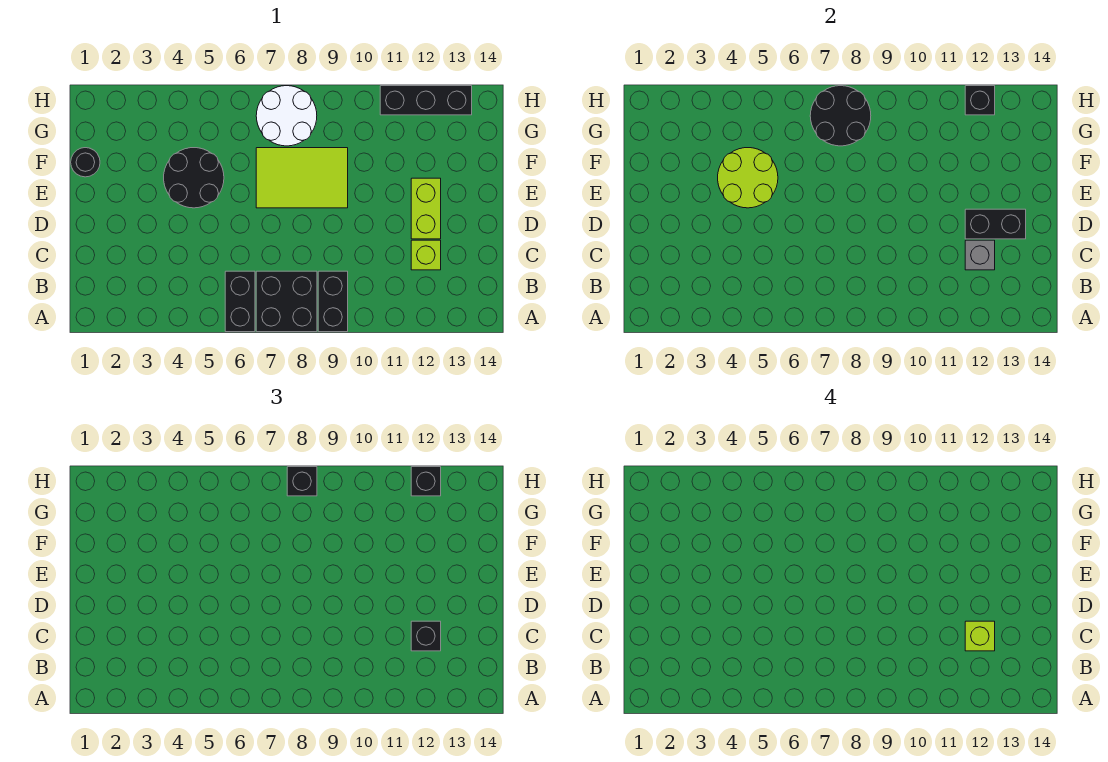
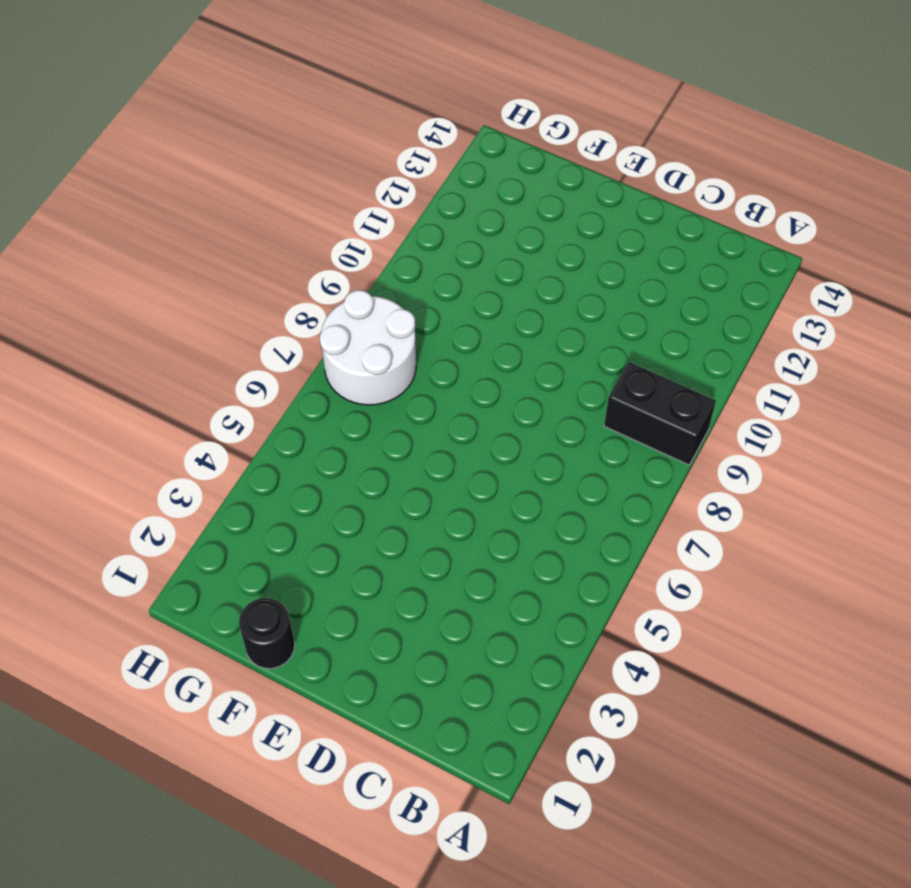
none -> black 1x2 brick [225,271,255,332]
none -> black 2x2 brick [256,271,317,332]
none -> lime 1x1 brick [411,240,441,270]

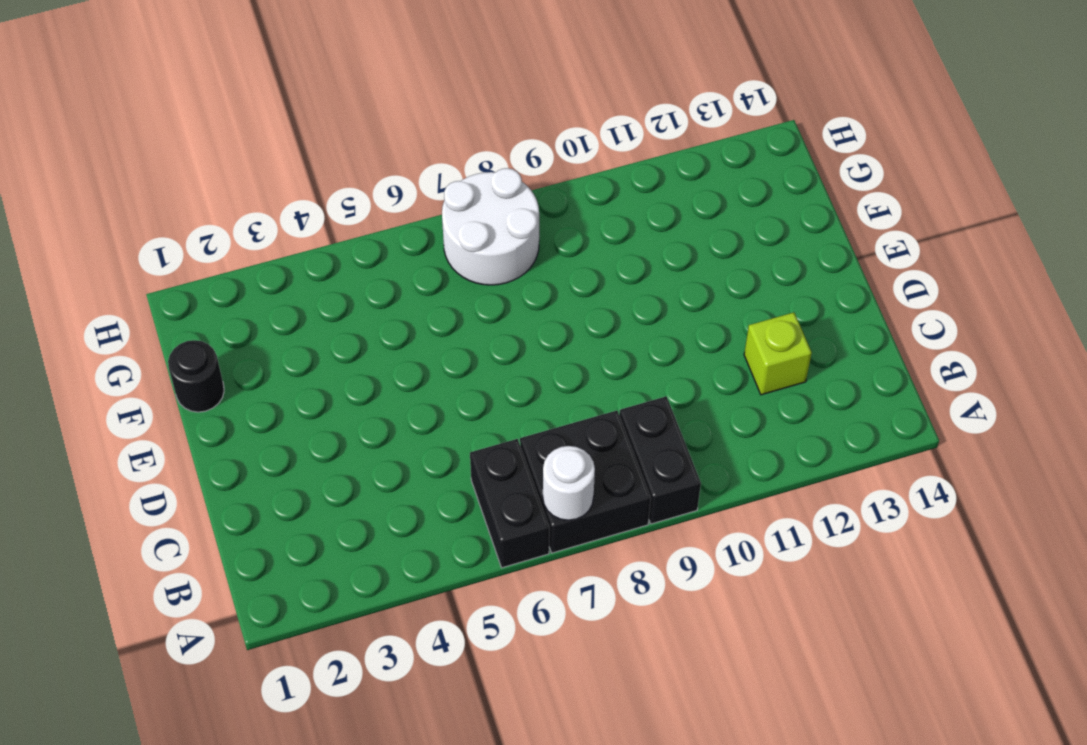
white 1x1 round brick [543,446,595,520] -> none
none -> lime 1x2 brick [411,178,441,239]
none -> black 2x2 round brick [164,148,224,208]
none -> lime 2x3 tile [256,148,348,208]

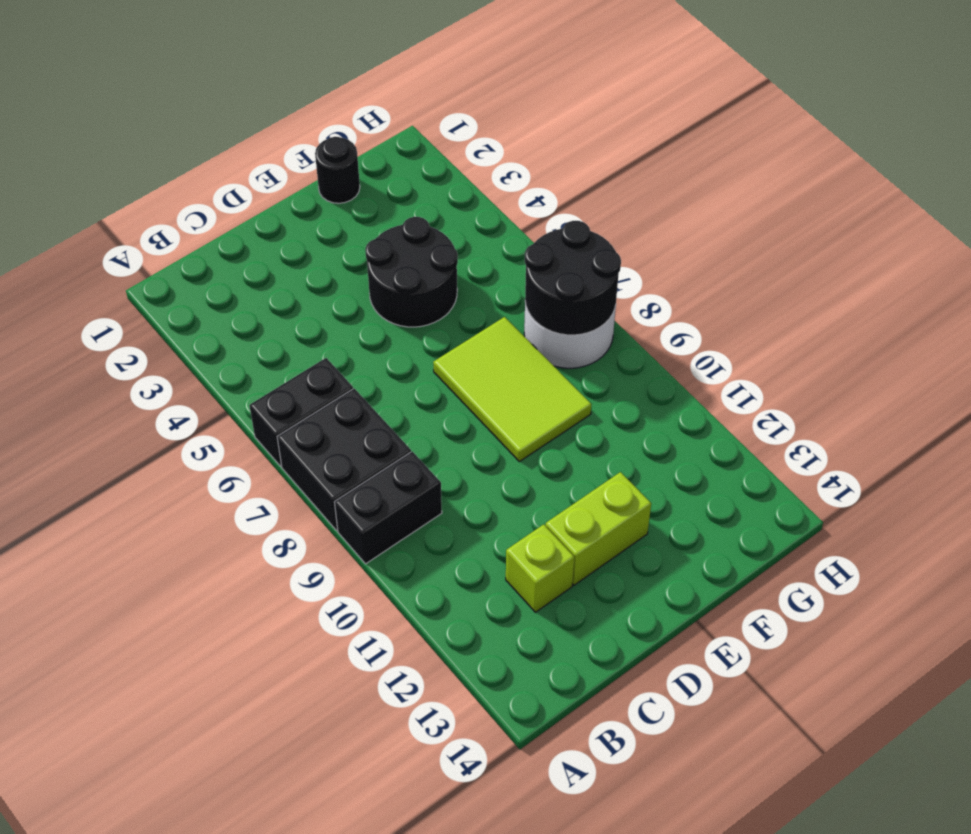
none -> black 1x3 brick [380,86,472,115]
none -> grey 1x1 brick [965,240,995,270]
none -> black 1x2 brick [965,209,1026,239]

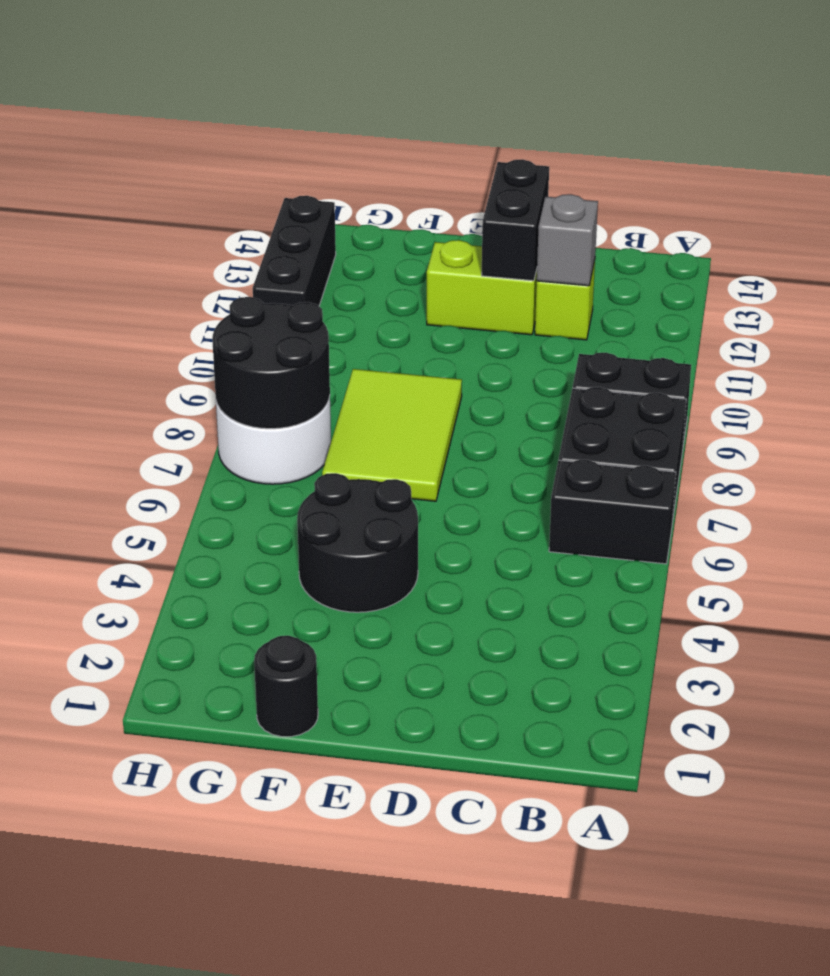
none -> lime 2x2 round brick [718,148,778,208]
none -> black 1x1 brick [965,86,995,115]
none -> black 1x1 brick [411,621,441,651]

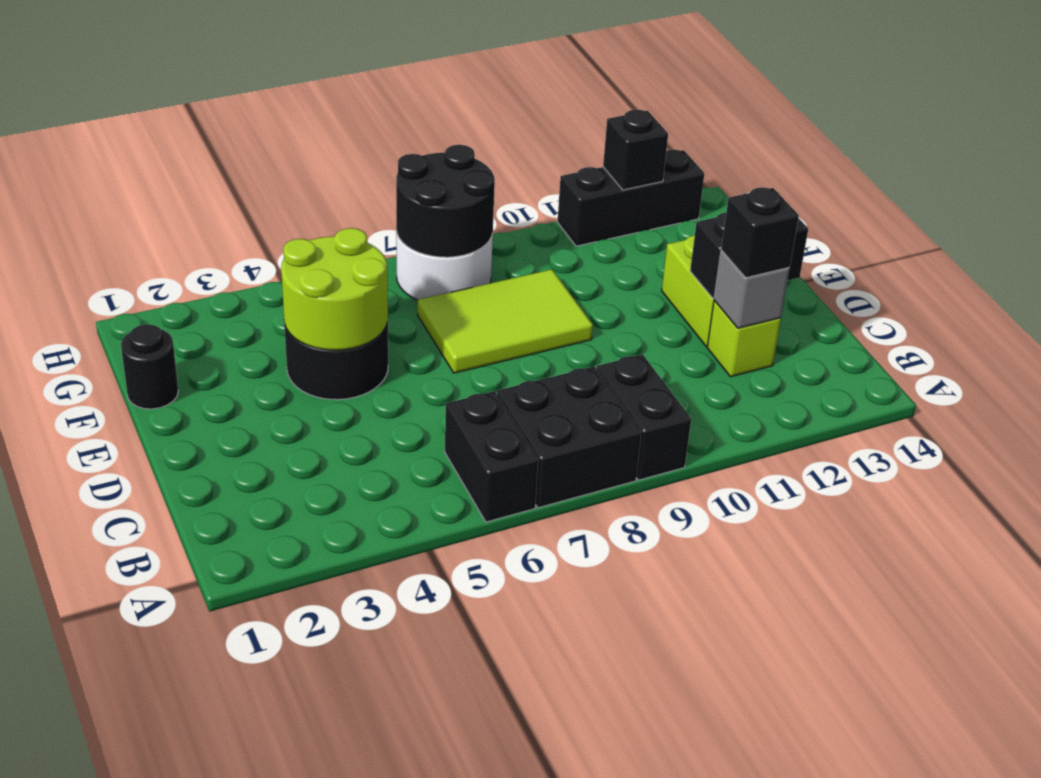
none -> black 1x1 brick [287,467,317,496]
none -> black 1x1 brick [411,467,441,496]
none -> lime 1x1 brick [965,621,995,651]

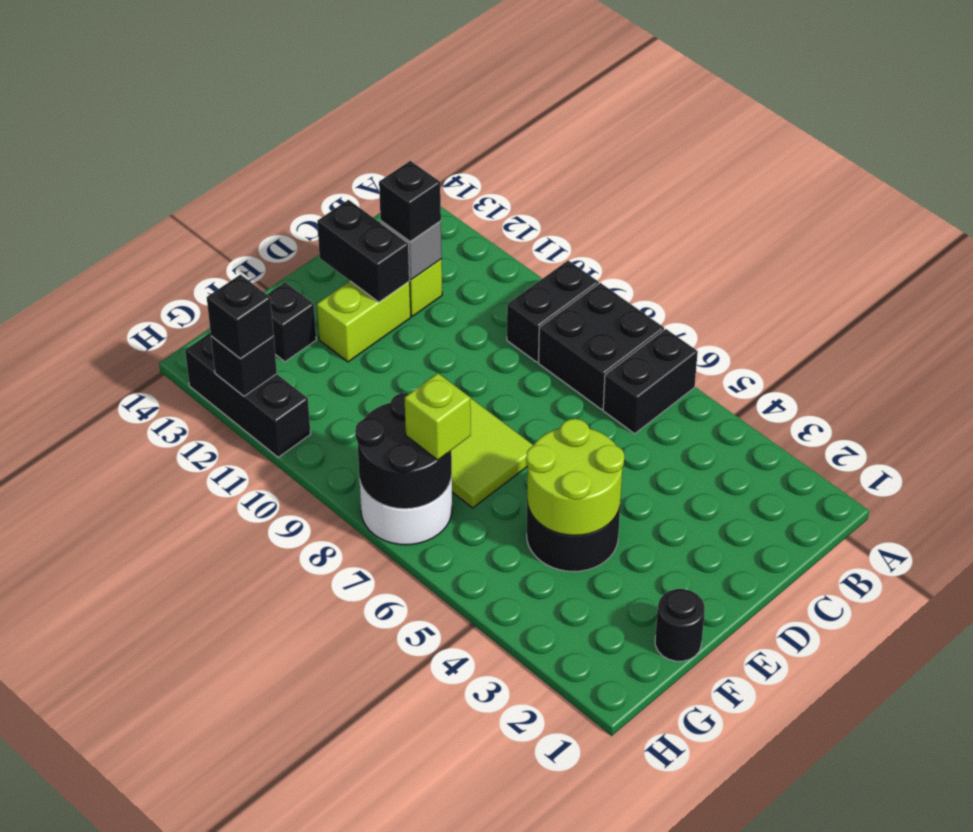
black 1x1 brick [267,282,316,362] -> black 1x1 brick moved to [287,467,317,496]
lime 1x1 brick [405,373,471,460] -> lime 1x1 brick moved to [965,621,995,651]

